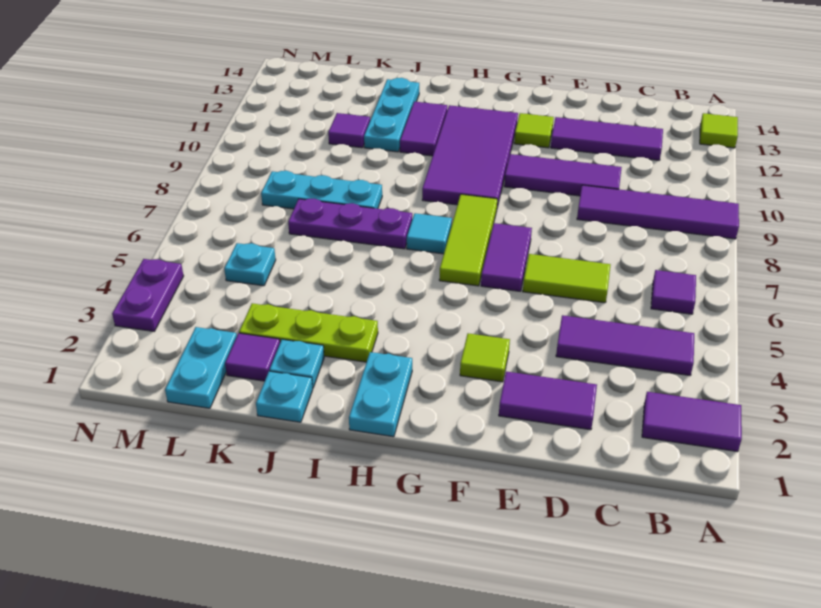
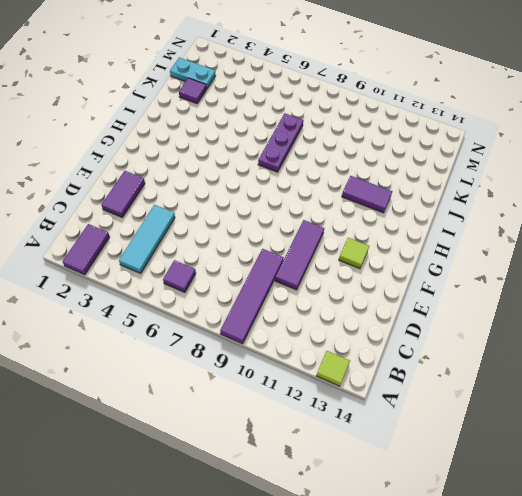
cyan 1x3 tile [119,205,175,274] -> purple 1x3 tile [556,315,694,375]
none -> purple 1x3 tile [551,117,663,160]
none -> lime 1x2 tile [523,254,610,303]
none -> lime 1x1 tile [460,333,510,382]

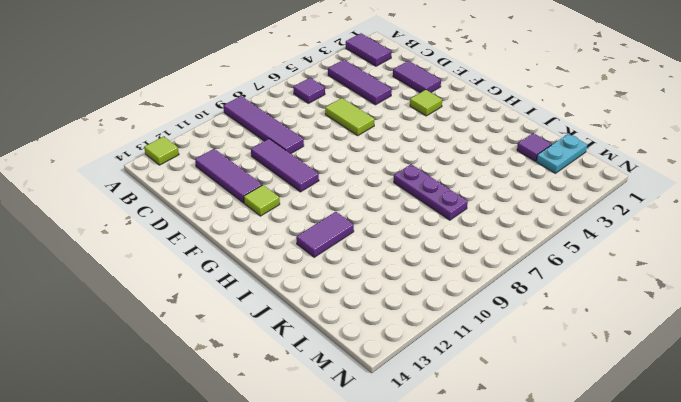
none -> purple 1x2 tile [481,223,532,291]
none -> lime 1x3 tile [439,194,497,286]
none -> purple 2x4 tile [422,105,518,207]

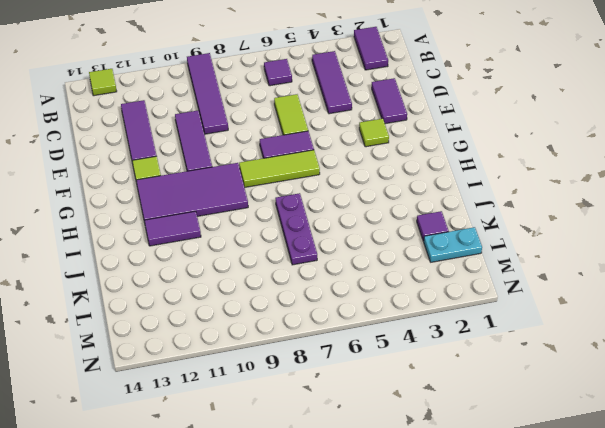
none -> cyan 1x2 plate [349,352,412,437]
none -> cyan 1x1 tile [407,213,452,254]
none -> lime 1x3 plate [239,303,378,362]

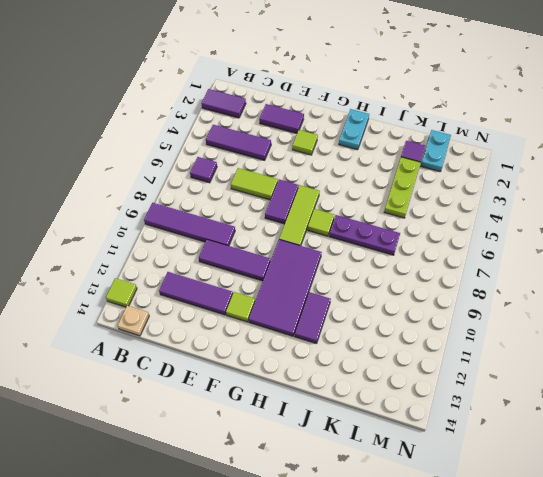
tan 1x1 plate [118,306,149,336] -> none
lime 1x1 tile [308,209,334,236] -> cyan 1x1 tile [407,213,452,254]
lime 1x3 plate [384,157,421,218] -> lime 1x3 plate turned to [239,303,378,362]
none -> cyan 1x1 plate [256,371,313,422]
none -> cyan 1x1 plate [270,339,324,388]
none -> cyan 1x3 plate [261,171,382,209]

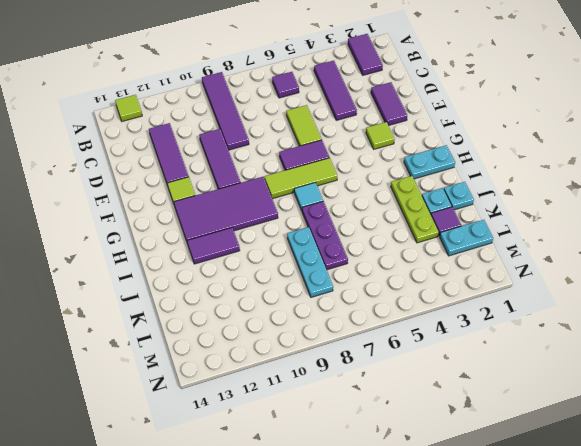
none -> cyan 1x3 plate [364,78,419,152]
none -> purple 1x1 tile [328,113,370,148]
none -> cyan 1x1 plate [224,243,276,286]

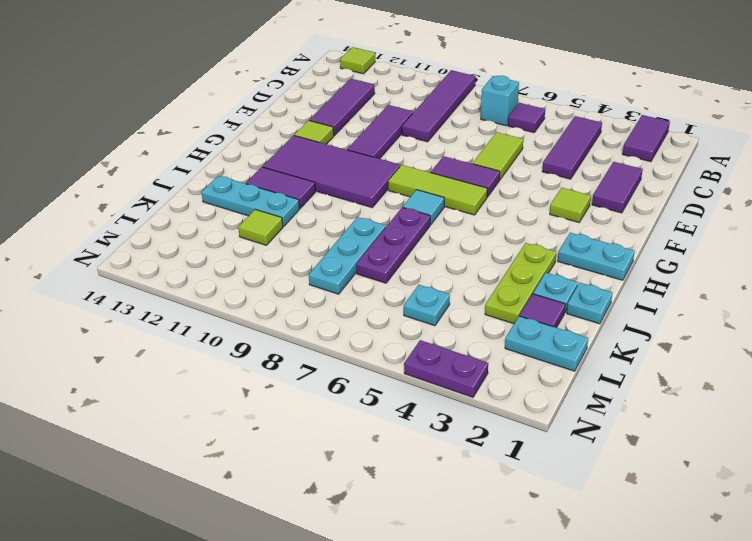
cyan 1x1 brick [481,76,519,126] -> none
lime 1x1 tile [238,209,283,245] -> purple 1x1 tile [328,113,370,148]

